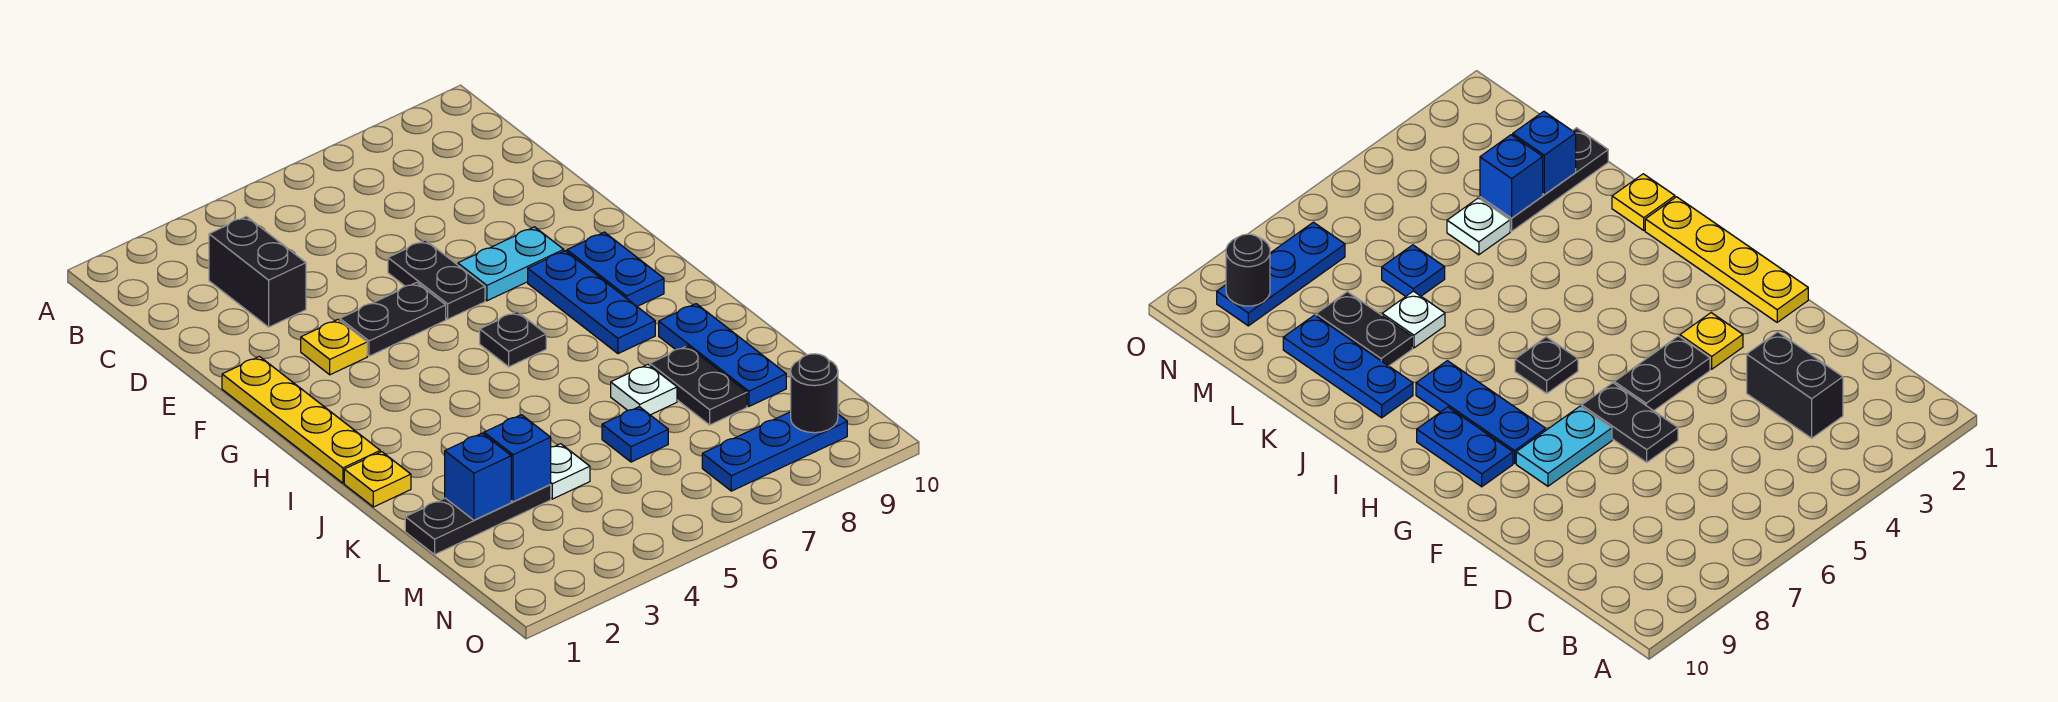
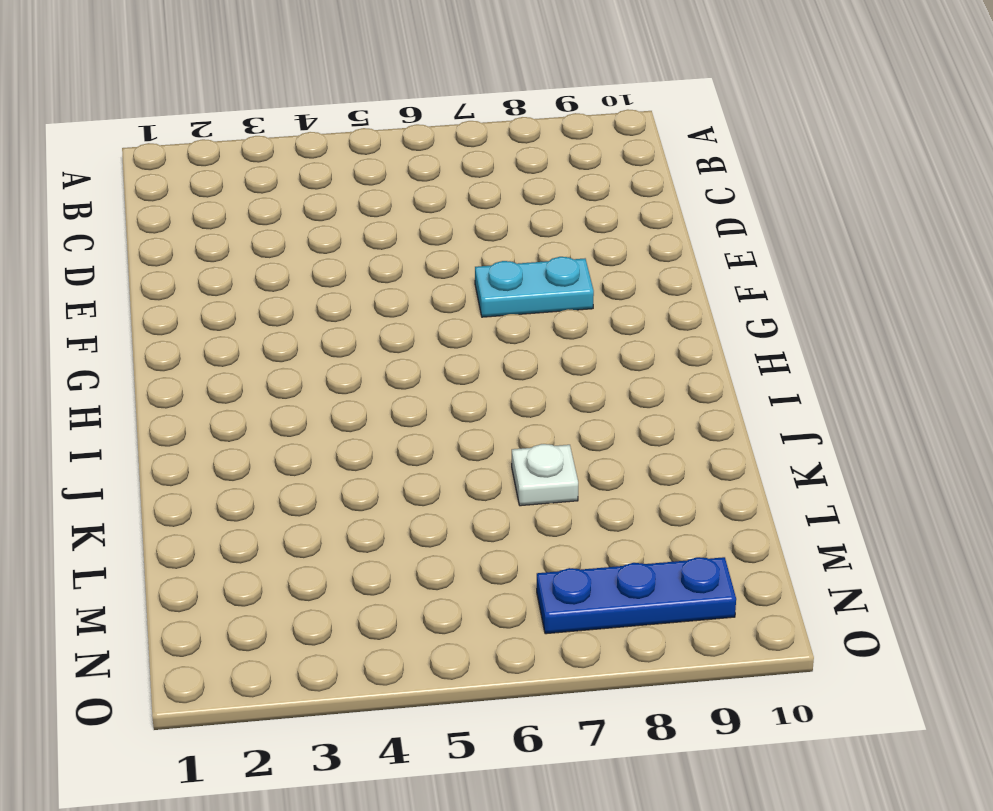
none -> black 1x2 brick [209,216,306,327]
none -> black 1x2 plate [388,240,485,319]
none -> yellow 1x4 plate [222,356,380,483]

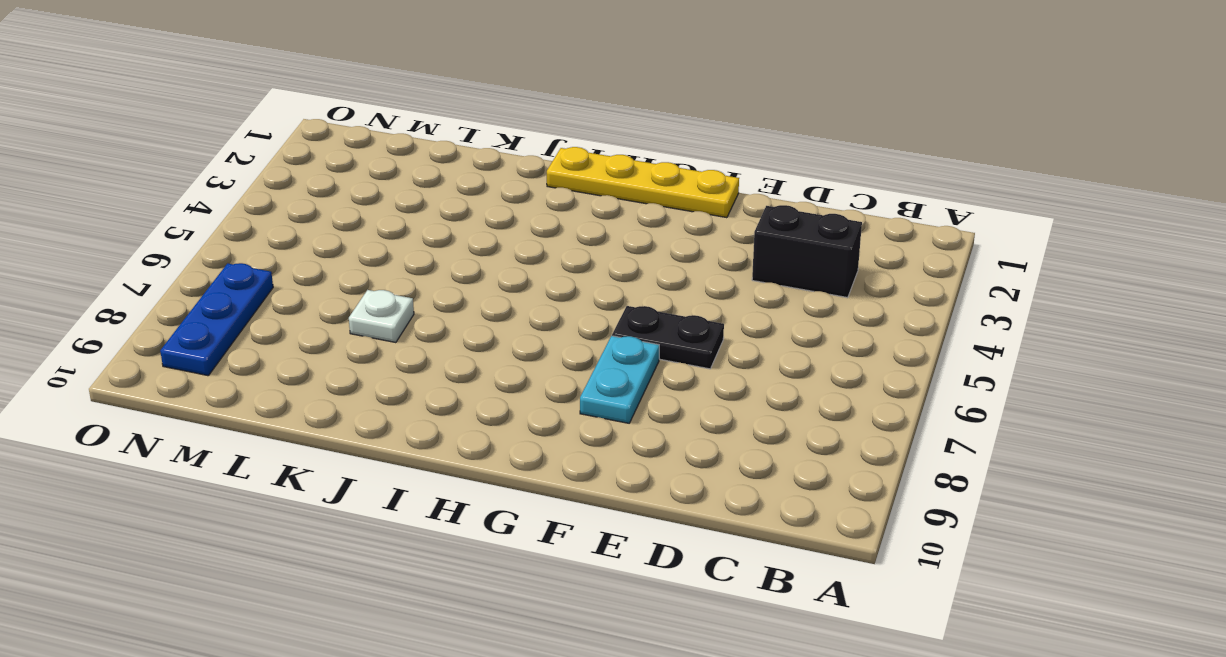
none -> yellow 1x1 plate [301,320,367,375]
none -> black 1x2 plate [340,282,446,356]
none -> blue 1x3 plate [528,251,655,354]

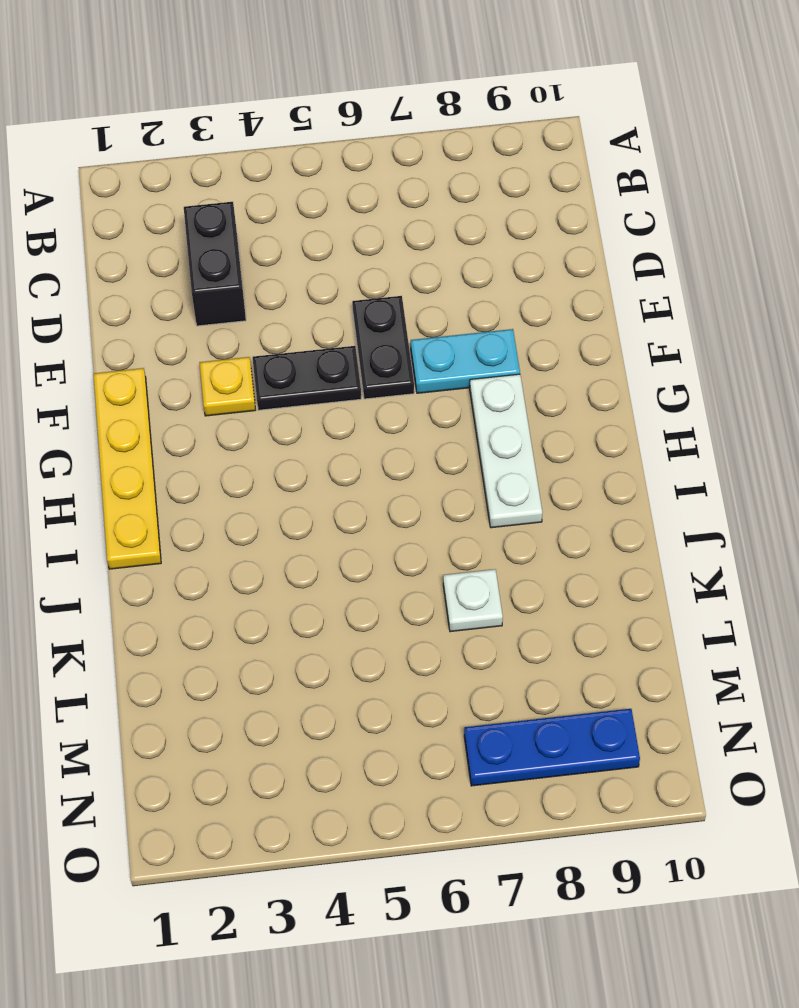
white 1x3 plate [470,374,542,528] -> blue 1x3 plate [528,251,655,354]
none -> blue 1x2 plate [567,232,664,306]
none -> black 1x1 plate [480,312,546,367]
none -> yellow 1x1 plate [344,452,411,507]

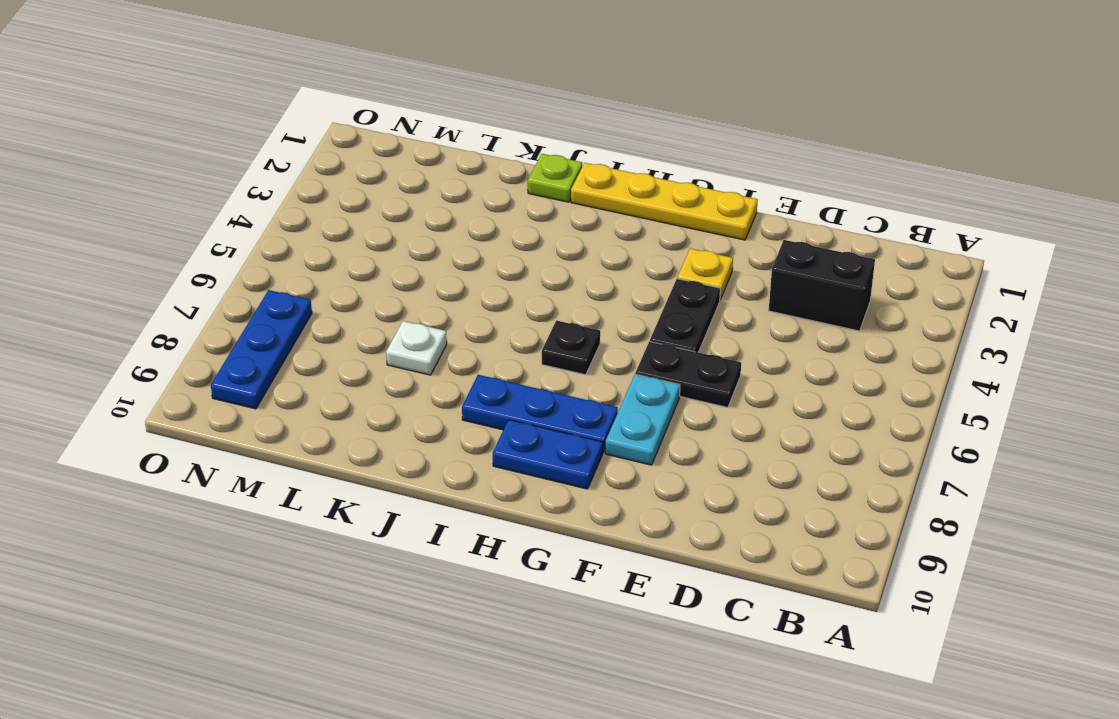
lime 1x1 plate [528,154,582,202] -> yellow 1x1 plate [344,452,411,507]
none -> blue 1x3 plate [659,304,786,406]
none -> black 1x2 plate [650,346,747,425]
none -> black 1x3 plate [405,485,551,554]

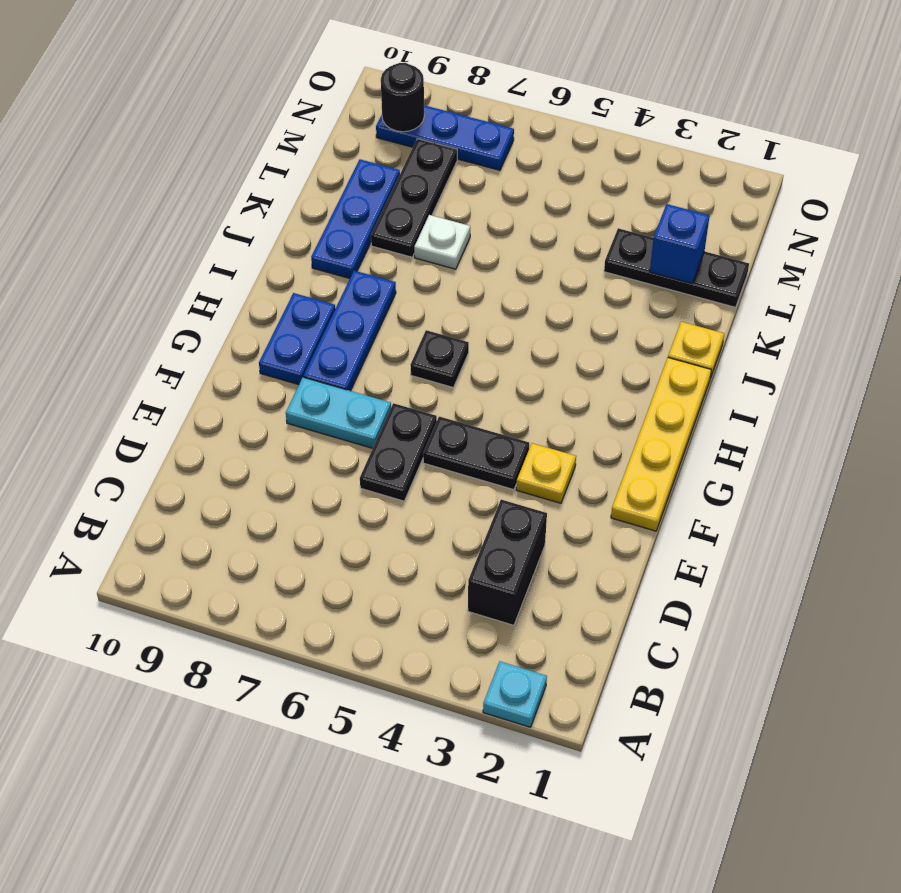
cyan 1x1 plate [483,661,547,727] -> none
black 1x3 plate [371,139,457,257] -> black 1x2 plate [650,346,747,425]
none -> white 1x1 plate [550,444,590,499]
none -> blue 1x1 plate [602,407,668,462]
none -> blue 1x1 brick [484,415,551,502]

